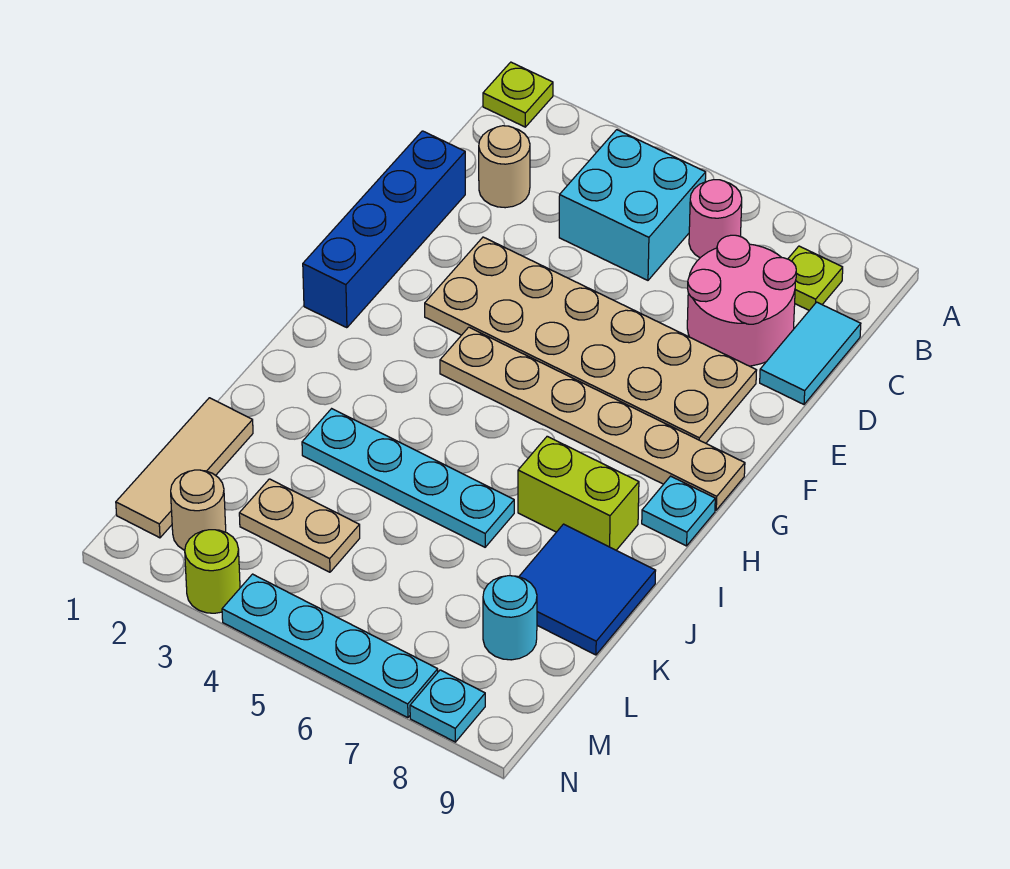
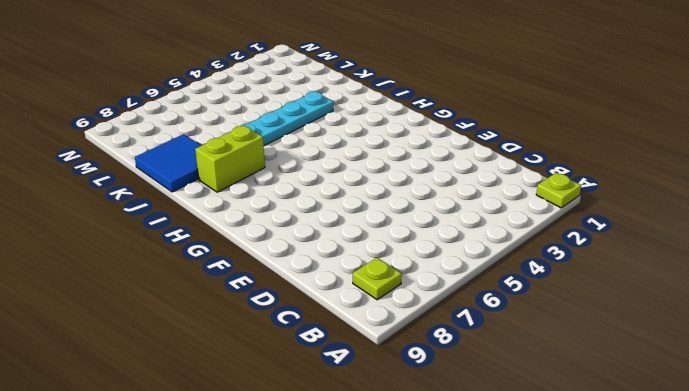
none -> cyan 2x2 brick [559,130,706,280]
none -> pink 1x1 round brick [689,180,742,258]
none -> tan 1x1 round brick [479,126,530,208]

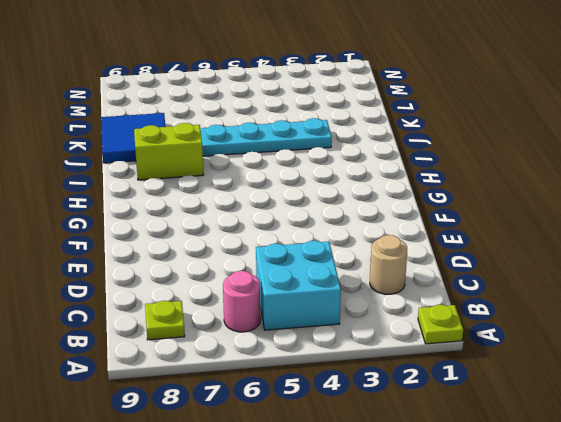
none -> pink 2x2 round brick [687,235,796,366]
none -> cyan 1x2 tile [760,302,861,404]
none -> blue 1x4 brick [303,131,465,328]

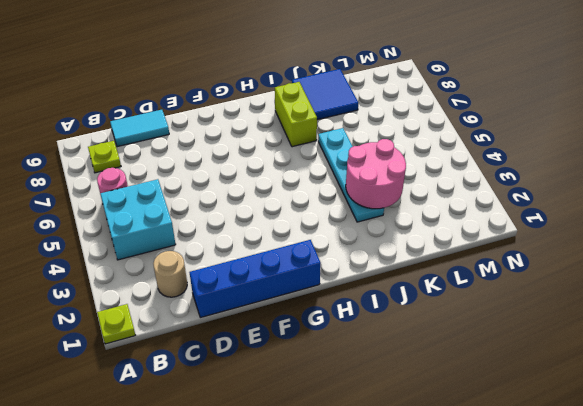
pink 2x2 round brick [346,139,406,209] -> pink 2x2 round brick moved to [687,235,796,366]
none -> tan 2x6 plate [425,237,757,443]
none -> tan 1x6 plate [440,327,745,510]
none -> cyan 1x1 plate [642,476,715,546]

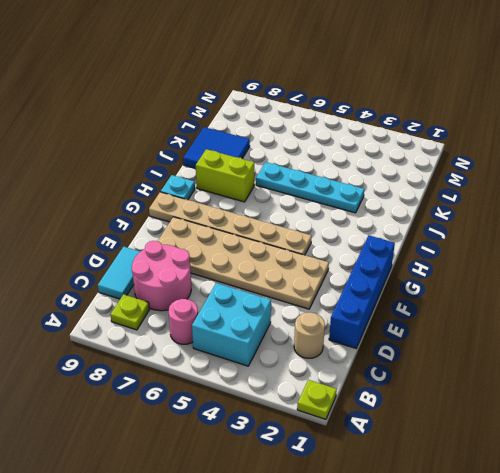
none -> tan 1x3 tile [116,398,253,538]
none -> tan 1x2 plate [239,479,360,572]
none -> cyan 1x1 round brick [483,576,537,660]

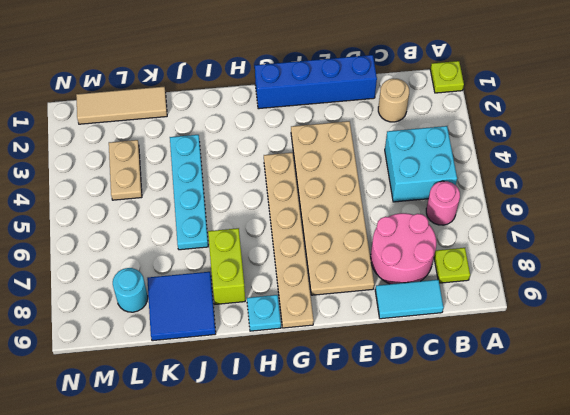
none -> tan 1x1 round brick [171,470,226,550]
none -> lime 1x1 round brick [185,530,240,613]
none -> cyan 1x4 plate [222,574,438,718]

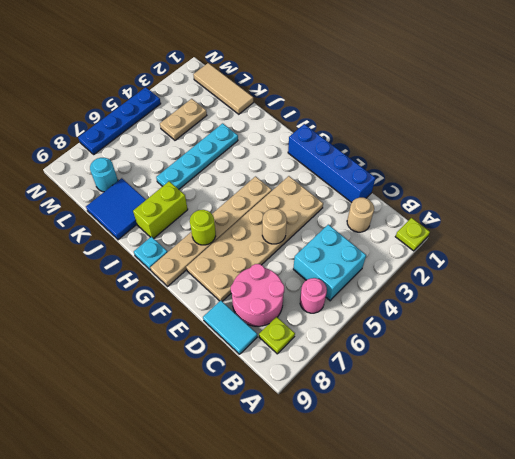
tan 1x1 round brick [262,209,287,244] -> tan 1x1 round brick moved to [171,470,226,550]
lime 1x1 round brick [190,210,216,245] -> lime 1x1 round brick moved to [185,530,240,613]
blue 1x4 plate [78,87,161,154] -> cyan 1x4 plate [222,574,438,718]
none -> cyan 1x1 plate [410,670,485,742]

